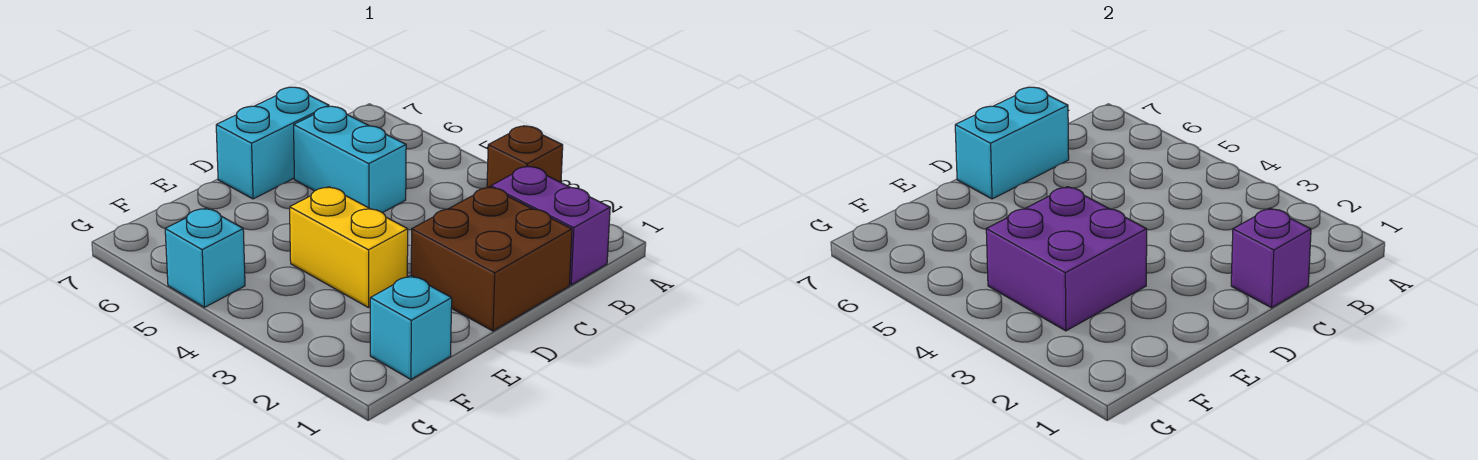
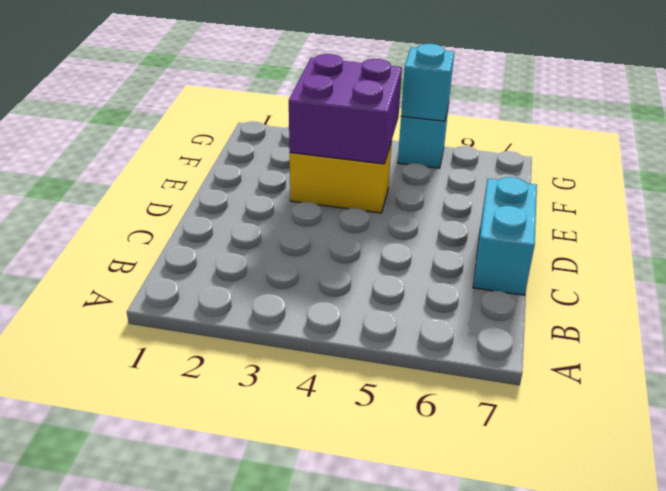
cyan 1x1 brick [401,44,454,121] -> cyan 1x1 brick moved to [370,275,452,379]
none -> brown 1x1 brick [487,126,563,188]
none -> purple 1x2 brick [491,166,610,285]

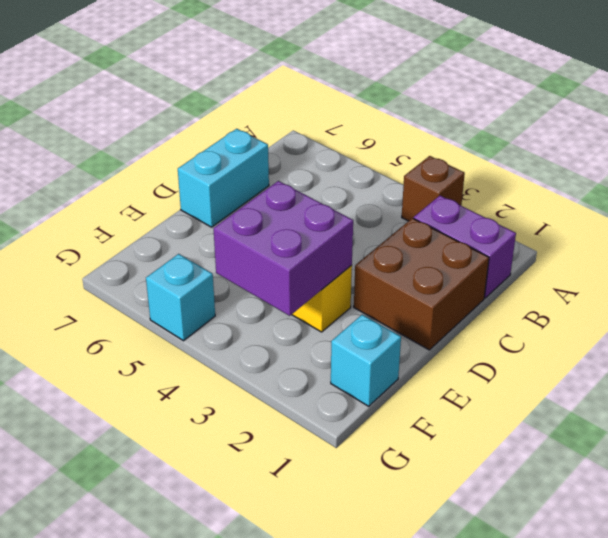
none -> cyan 1x2 brick [294,106,406,213]
none -> purple 1x1 brick [1231,208,1311,308]

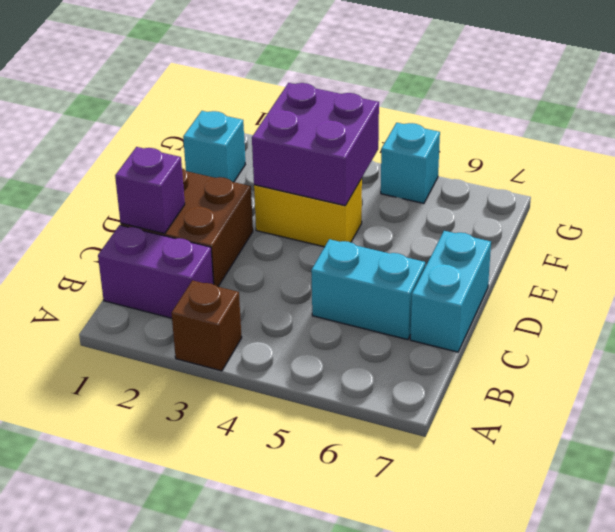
none -> cyan 1x2 brick [955,87,1069,199]

